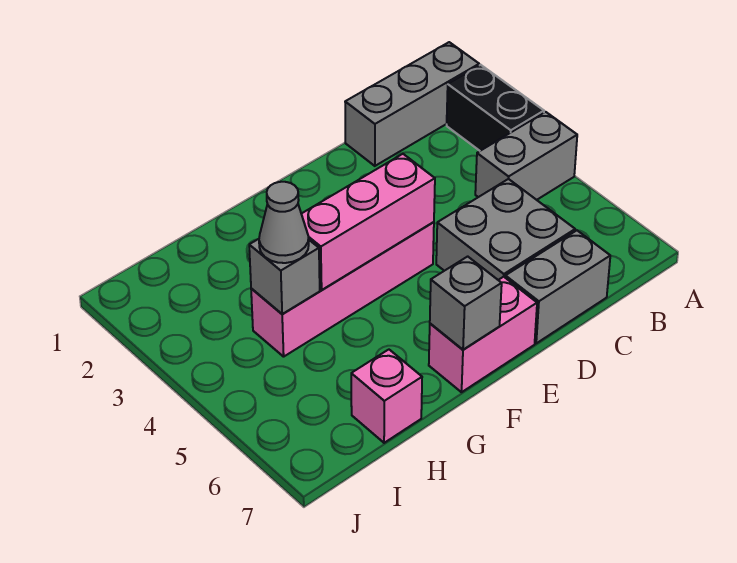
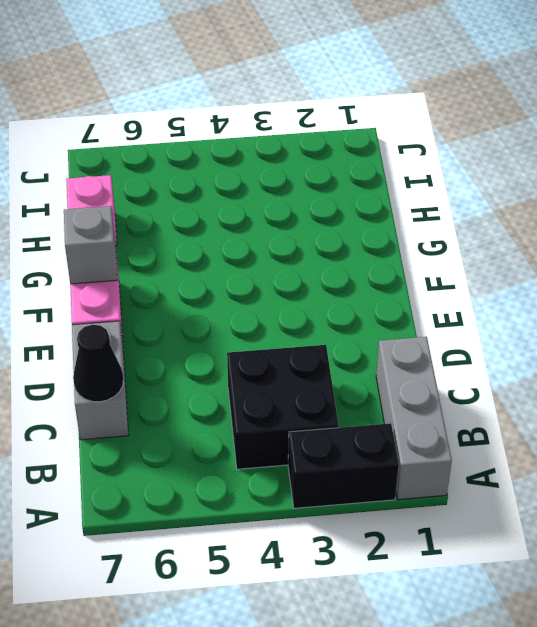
black 2x2 brick [227,345,339,469] -> grey 1x2 brick [475,112,577,200]
black 1x1 cone [73,325,123,402] -> none
none -> grey 2x2 brick [436,179,575,280]
none -> pink 1x4 brick [251,222,434,357]
none -> pink 1x3 brick [302,154,435,290]

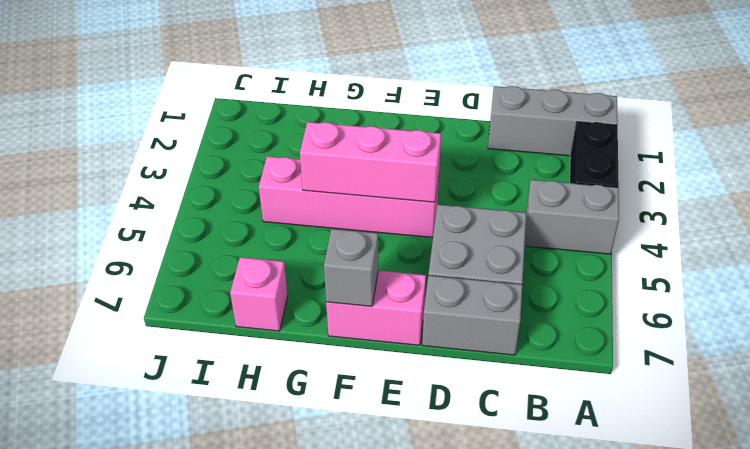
none -> grey 1x1 brick [249,239,320,314]
none -> grey 1x1 cone [259,182,309,263]

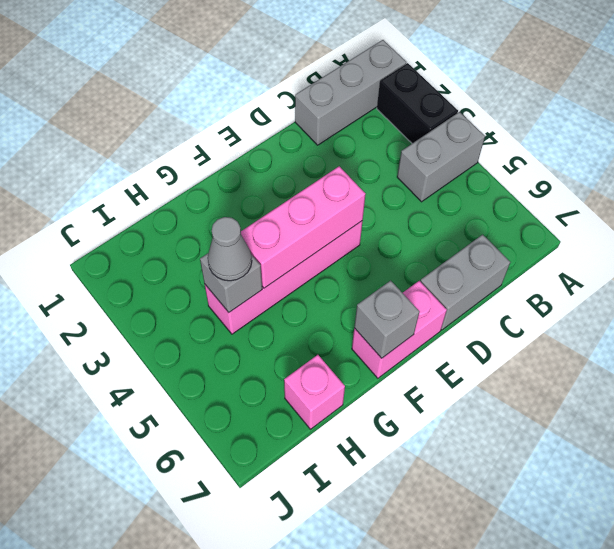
none -> grey 2x2 brick [436,179,575,280]

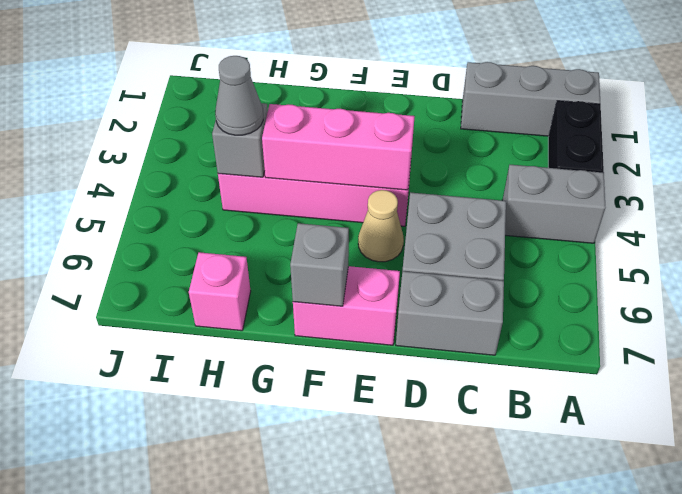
tan 1x1 cone [358,190,404,262] -> none

